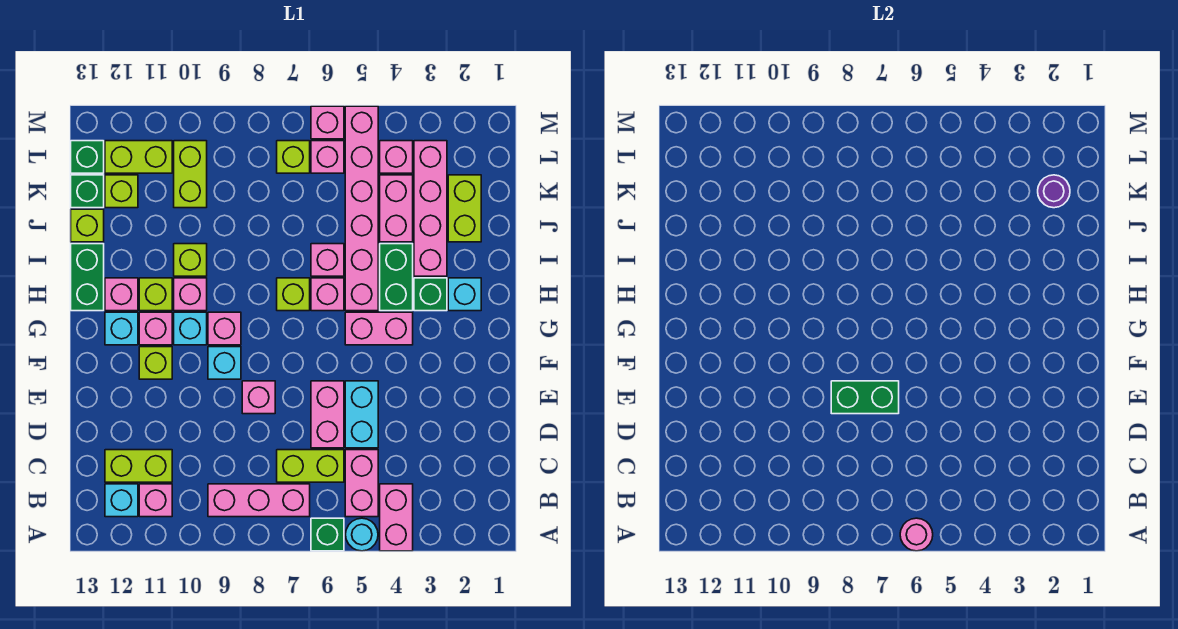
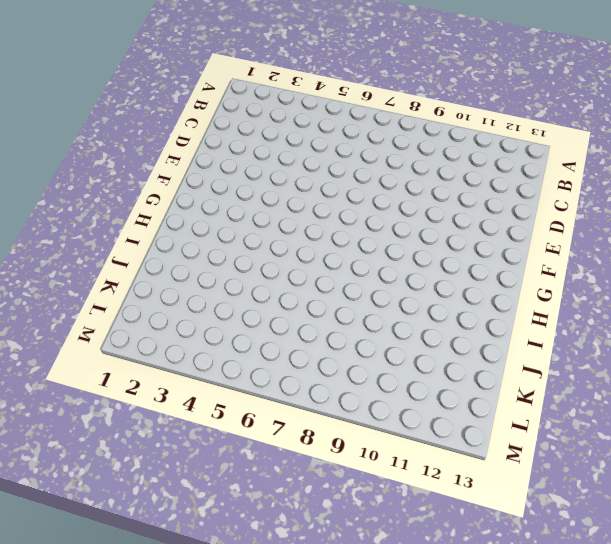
none -> pink 1x2 brick [380,484,413,551]
none -> cyan 1x1 round brick [346,518,378,551]
none -> green 1x1 brick [311,518,344,551]
none -> pink 1x2 brick [345,450,378,517]

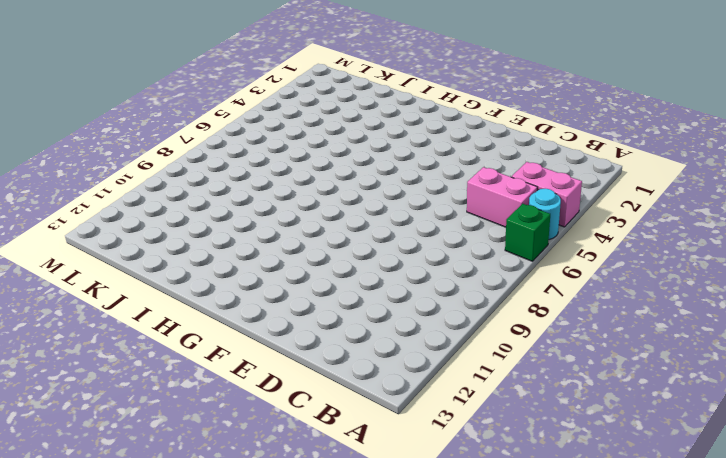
none -> pink 1x3 brick [208,484,310,517]
none -> pink 1x1 brick [139,484,172,517]
none -> cyan 1x1 brick [105,484,138,517]
none -> lime 1x2 brick [277,450,344,482]

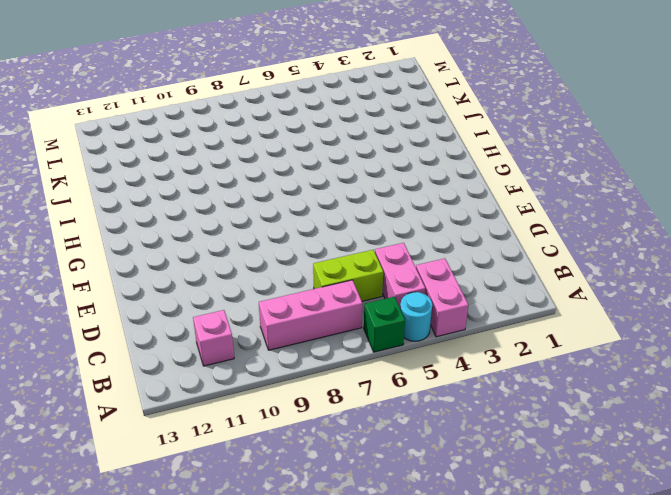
none -> cyan 1x1 brick [105,484,138,517]
none -> lime 1x2 brick [105,450,172,482]
none -> cyan 1x2 brick [345,381,378,448]
none -> pink 1x2 brick [311,381,344,448]

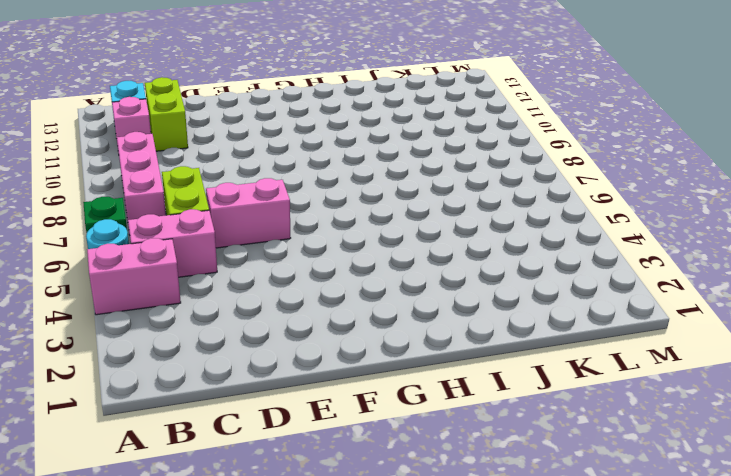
none -> cyan 1x2 brick [345,381,378,448]
none -> pink 1x1 brick [242,381,275,414]
none -> cyan 1x1 brick [208,347,241,379]
none -> lime 1x1 brick [139,347,172,379]

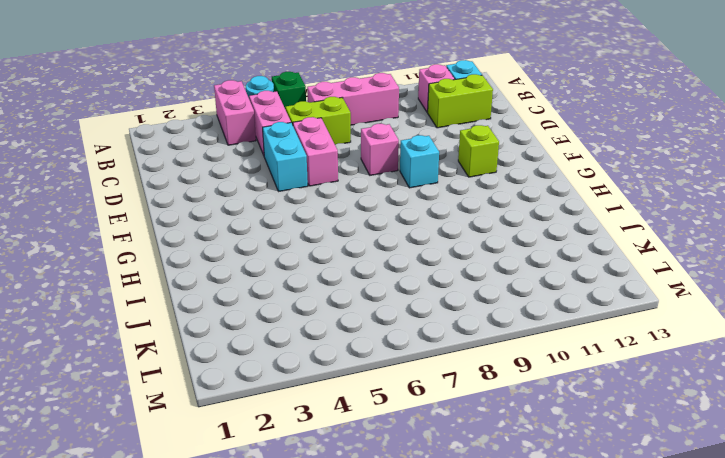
none -> pink 1x2 brick [345,312,413,345]
none -> pink 1x1 brick [208,312,241,345]
none -> cyan 1x1 brick [174,312,207,345]
none -> pink 1x1 brick [139,312,172,345]

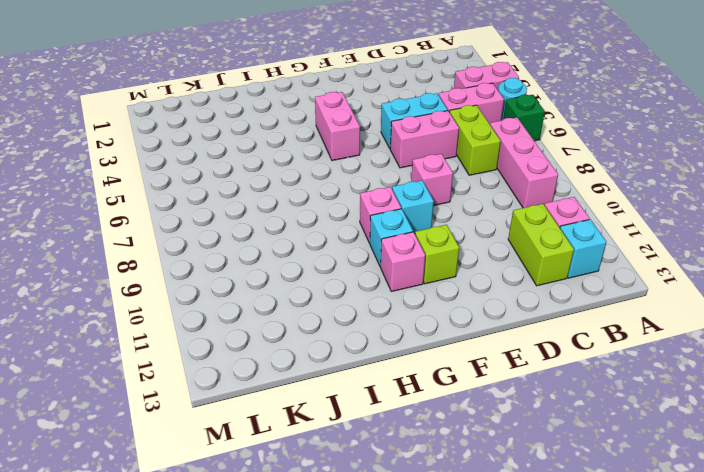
none -> cyan 1x1 brick [105,312,138,345]
none -> cyan 1x1 brick [448,278,481,311]
none -> green 1x1 brick [414,278,447,311]
none -> green 1x2 brick [380,244,413,311]

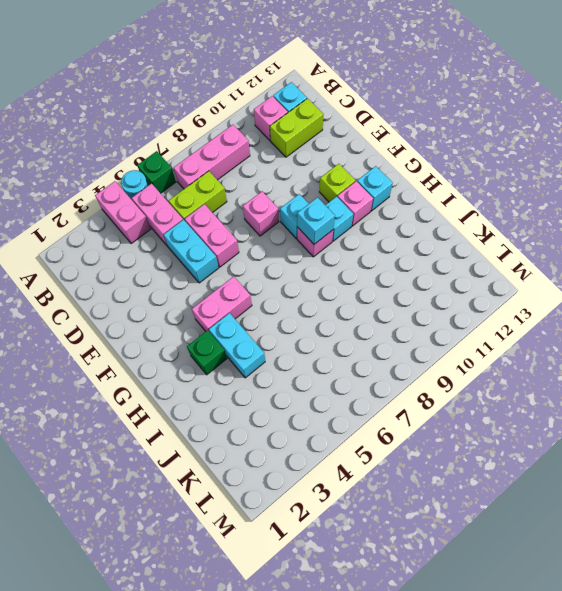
cyan 1x1 brick [297,198,335,244] -> cyan 1x1 brick moved to [448,278,481,311]
cyan 1x2 brick [209,313,265,378] -> green 1x2 brick [380,244,413,311]
none -> pink 1x6 brick [345,106,378,311]
none -> pink 1x1 brick [311,278,344,311]
none -> lime 1x1 brick [277,278,310,311]
none -> pink 1x1 brick [174,278,207,311]

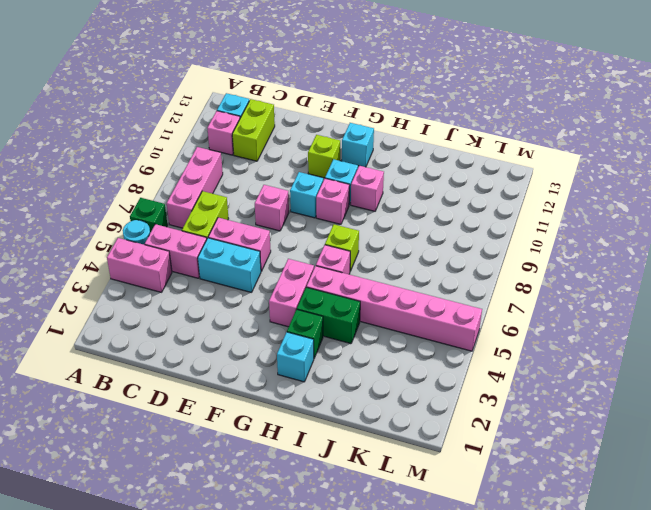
none -> pink 1x1 brick [139,312,172,345]
none -> lime 1x1 brick [139,278,172,311]
none -> pink 1x1 brick [105,278,138,311]
none -> green 1x2 brick [71,244,104,311]

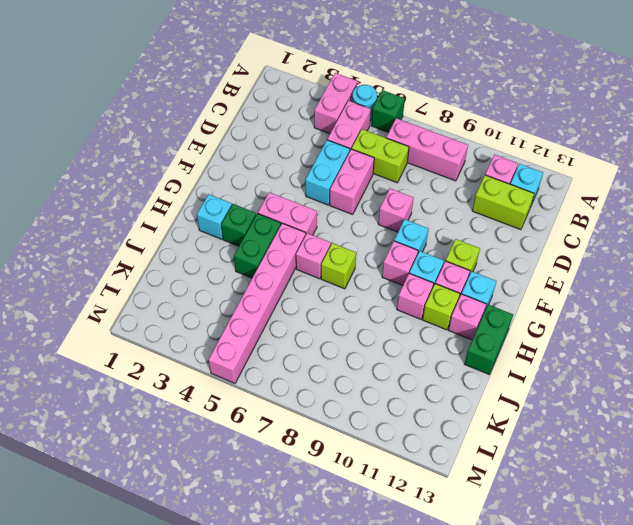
none -> pink 1x4 brick [414,141,447,276]
none -> pink 1x1 brick [311,244,344,276]
none -> lime 1x1 brick [174,244,207,276]
none -> lime 1x2 brick [448,175,481,242]

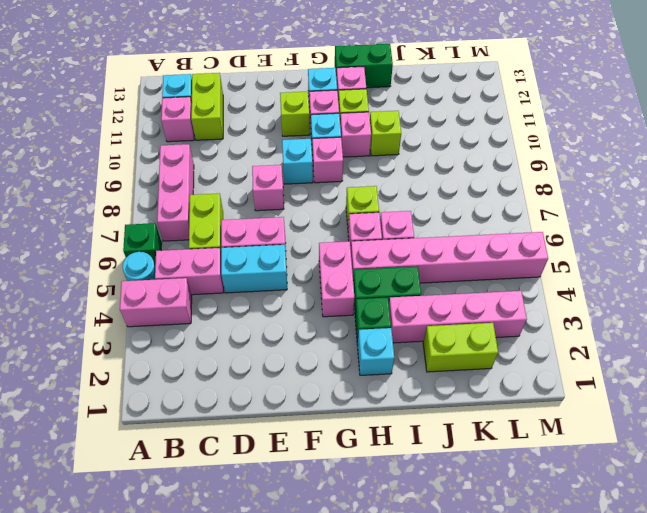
none -> pink 1x2 brick [380,175,413,242]
none -> lime 1x1 brick [71,209,104,242]
none -> lime 1x2 brick [174,141,207,208]
none -> lime 1x1 brick [105,175,138,208]

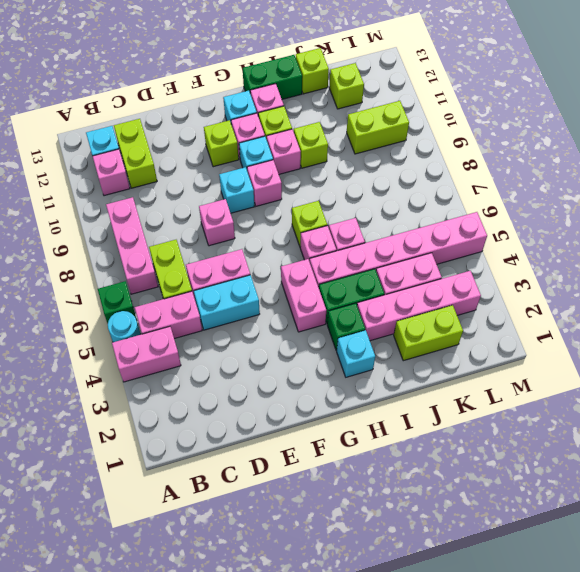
none -> green 1x1 brick [71,175,104,208]
none -> pink 1x1 brick [380,141,413,173]
none -> pink 1x1 brick [311,141,344,173]
none -> lime 1x1 brick [277,141,310,173]

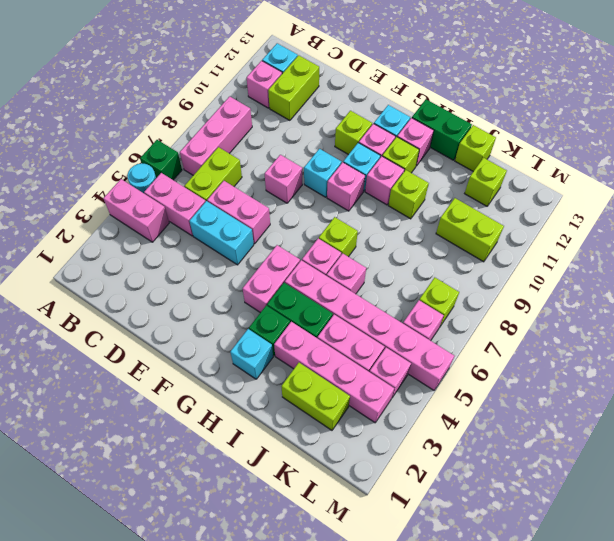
none -> green 1x1 brick [71,175,104,208]
none -> lime 1x2 brick [105,141,172,173]
none -> green 1x1 brick [71,141,104,173]
none -> pink 1x1 brick [311,106,344,139]

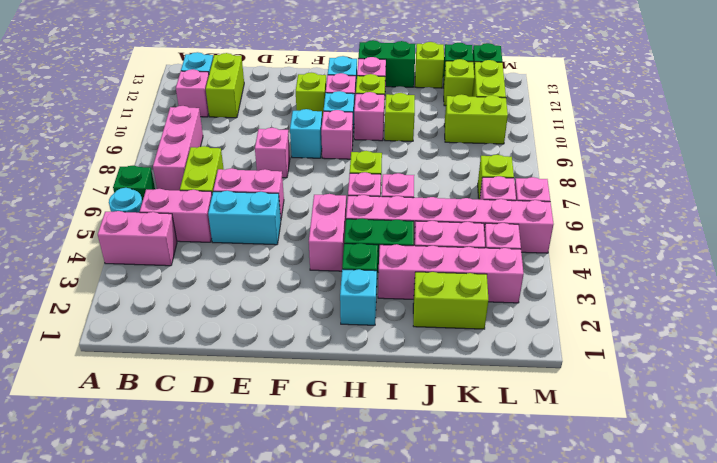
none -> pink 1x1 round brick [900,518,933,551]
none -> green 1x2 brick [831,381,899,414]
none -> purple 1x1 round brick [1038,175,1070,208]

